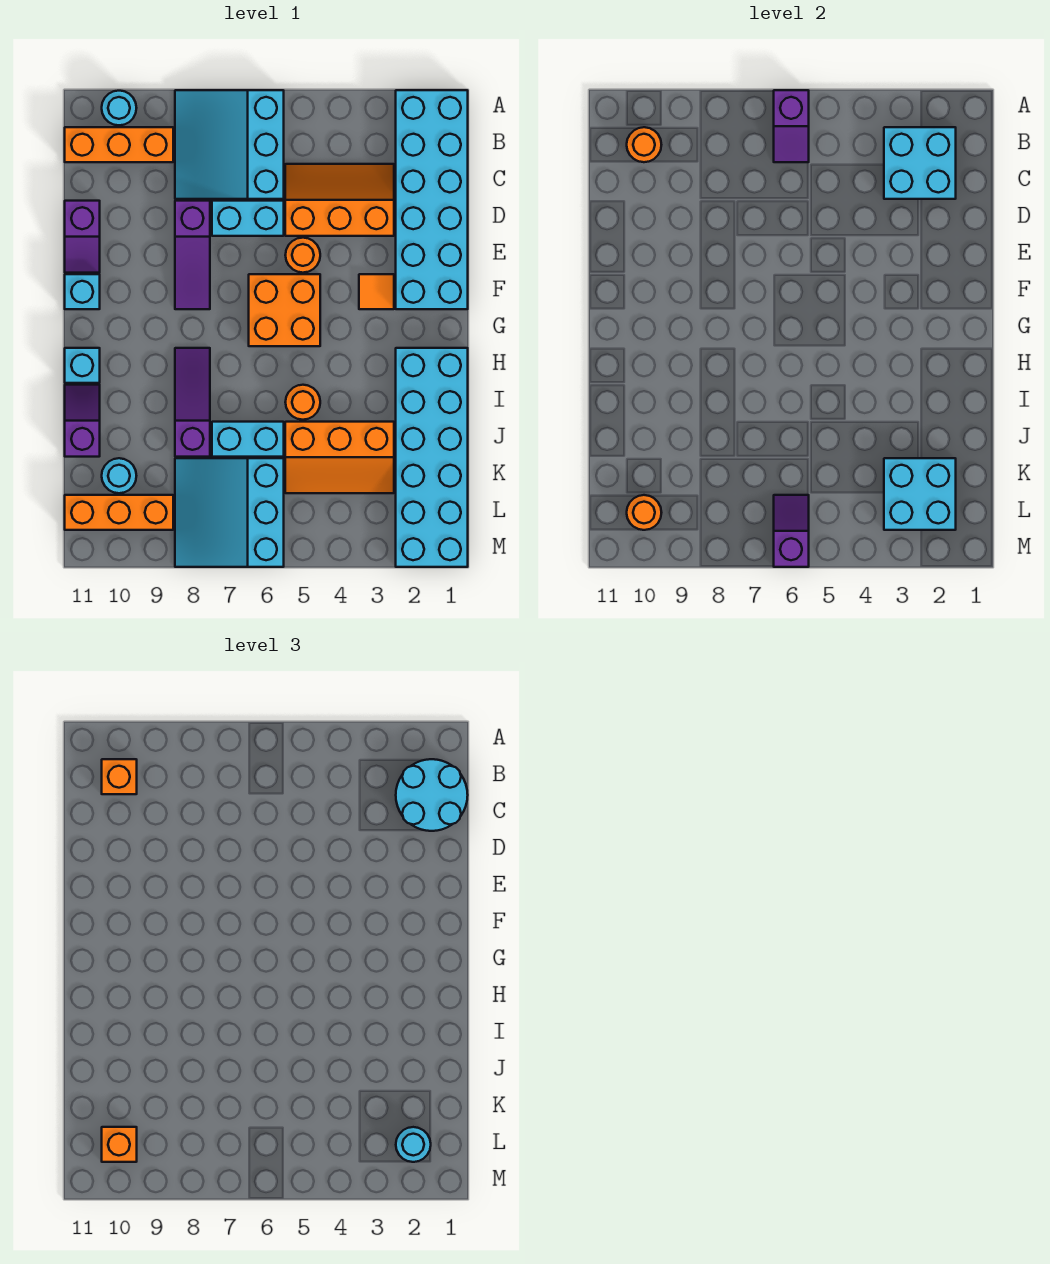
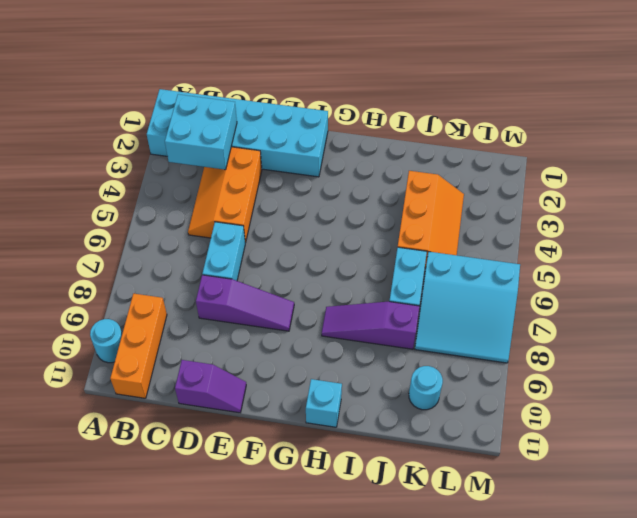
none -> cyan 3x3 slope [175,90,284,199]
none -> orange 1x1 round brick [285,238,320,273]
none -> orange 1x1 tile [359,274,394,309]
none -> orange 2x2 brick [249,274,320,346]

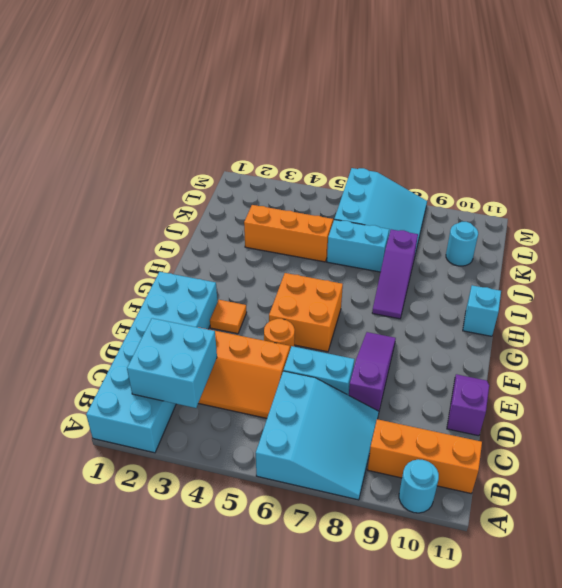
none -> cyan 1x1 brick [65,274,100,309]
none -> cyan 2x6 brick [396,348,468,567]
none -> orange 1x1 round brick [285,385,320,420]
none -> purple 1x2 slope [65,385,100,457]

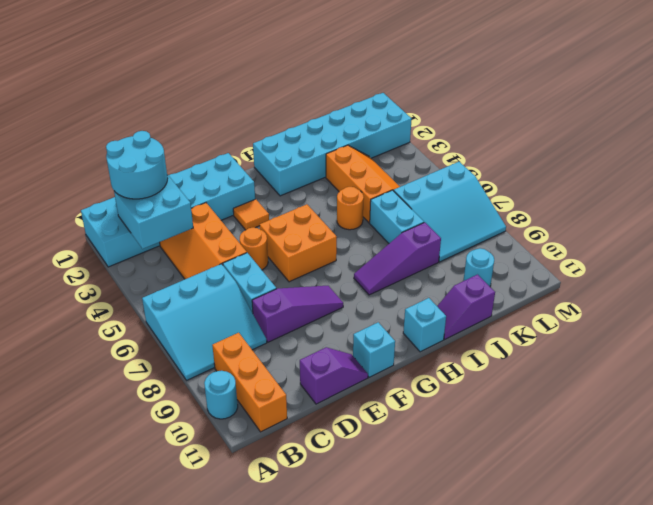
none -> orange 1x3 brick [65,495,173,530]
none -> purple 1x2 slope [774,90,809,162]
none -> orange 1x1 round brick [627,127,661,162]
none -> cyan 2x2 brick [884,458,956,530]

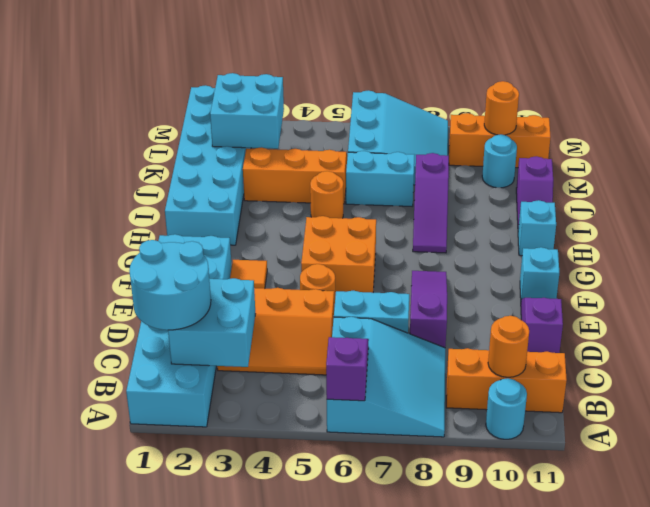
none -> purple 1x2 slope [774,495,809,567]
none -> orange 1x1 brick [102,759,137,794]
none -> cyan 1x1 round brick [396,1127,431,1162]
none -> orange 1x1 brick [102,1127,137,1162]

